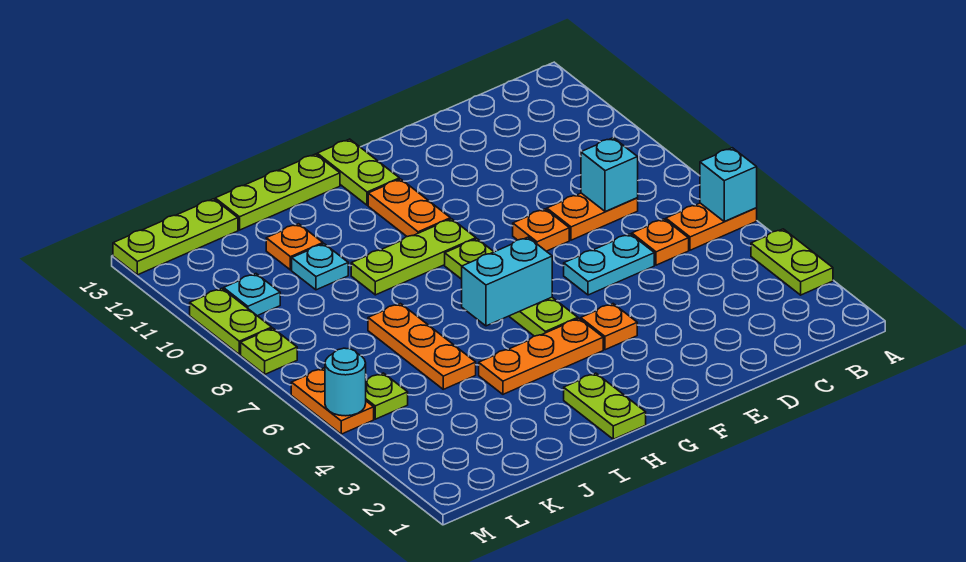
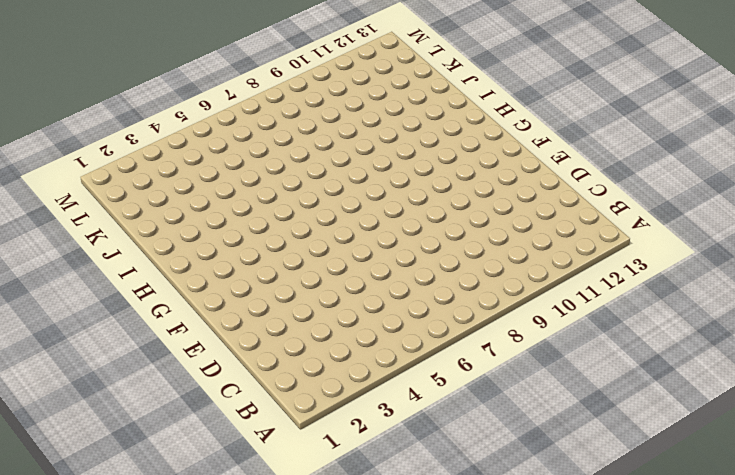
none -> lime 1x2 plate [751,229,833,295]
none -> orange 1x2 plate [666,203,757,250]
none -> orange 1x1 plate [632,219,689,265]

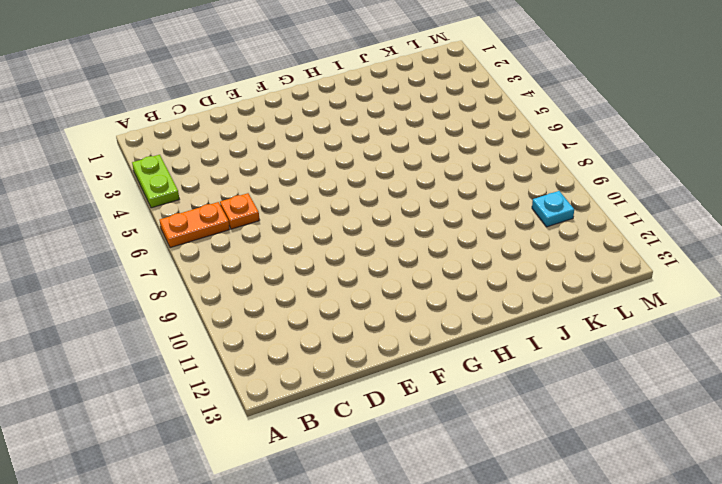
none -> orange 1x2 plate [547,193,638,240]
none -> cyan 1x2 plate [564,234,654,295]
none -> orange 1x1 plate [513,209,569,251]

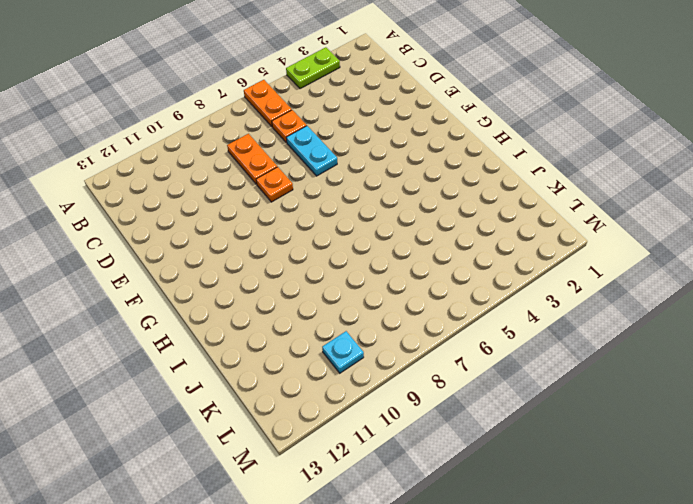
none -> orange 1x1 plate [581,304,637,350]
none -> orange 1x3 plate [479,319,603,394]
none -> lime 1x4 plate [445,239,578,336]

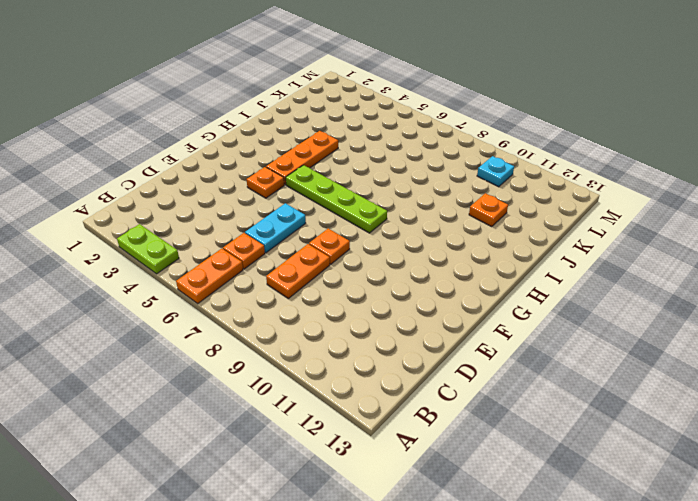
none -> lime 1x3 plate [351,219,476,295]
none -> orange 1x2 plate [368,179,450,237]
none -> lime 1x2 plate [317,139,399,205]

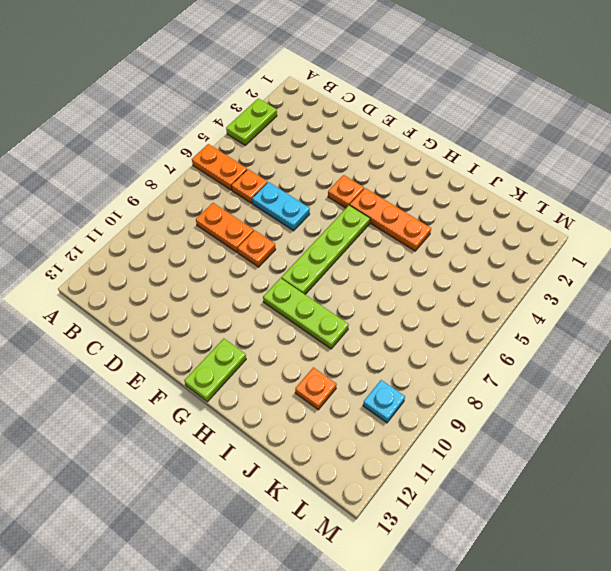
none -> orange 1x2 plate [368,179,450,237]
none -> lime 1x2 plate [564,373,646,439]
none -> lime 1x3 plate [215,154,340,230]

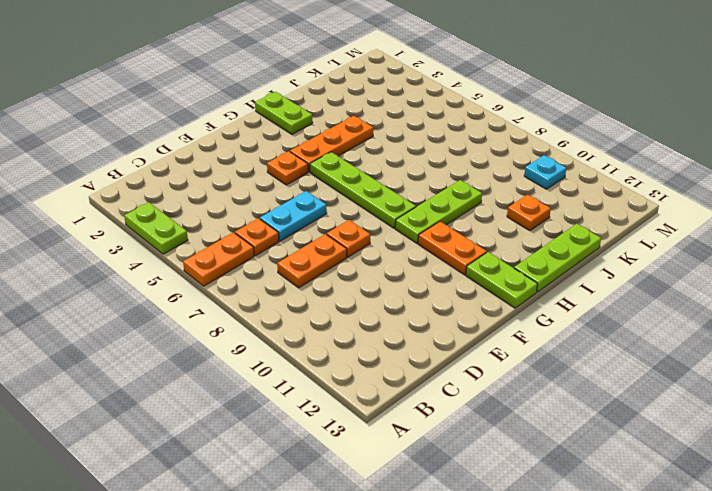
none -> orange 1x3 plate [368,303,476,389]
none -> cyan 1x1 plate [292,244,348,290]
none -> lime 1x3 plate [113,199,238,275]

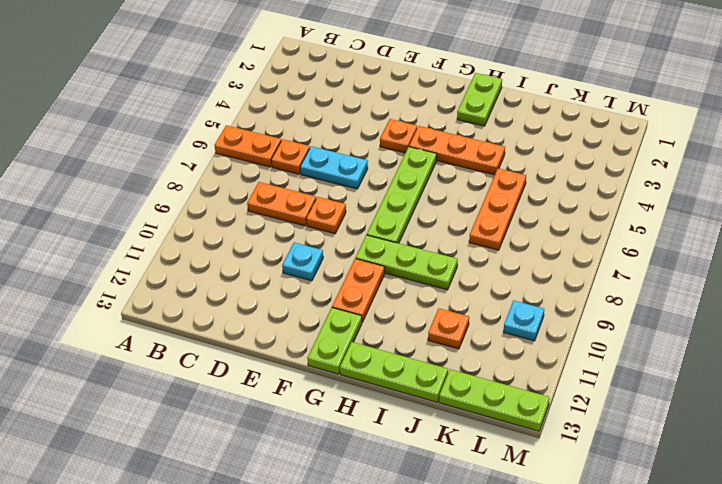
cyan 1x1 plate [282,242,323,281] -> cyan 1x1 plate moved to [292,244,348,290]
none -> lime 1x2 plate [751,229,833,295]
none -> lime 1x1 plate [366,373,408,419]
none -> orange 1x2 plate [291,368,374,434]

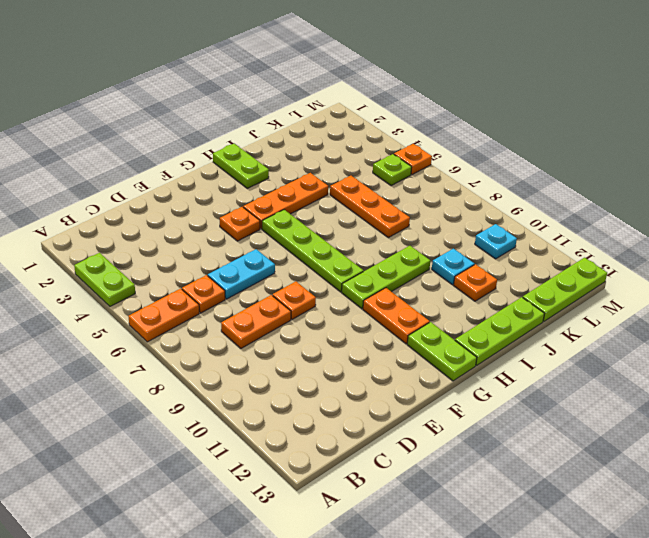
orange 1x1 plate [394,144,432,175] -> orange 1x2 plate [291,368,374,434]
none -> lime 1x1 plate [241,328,297,374]
none -> lime 1x2 plate [190,288,272,354]
none -> cyan 1x1 brick [700,148,757,221]

